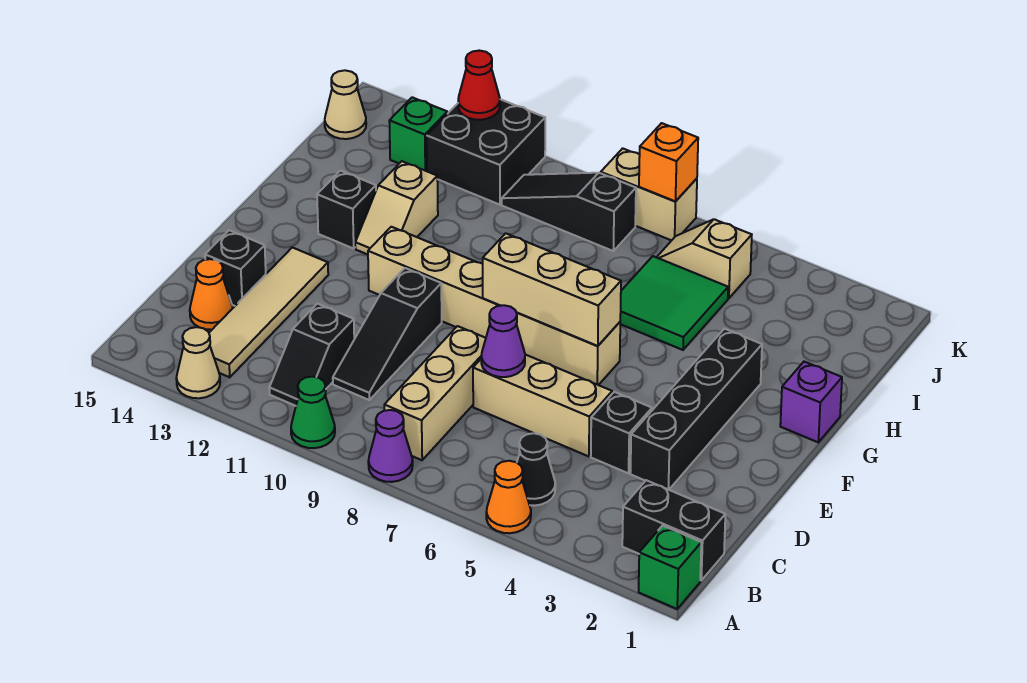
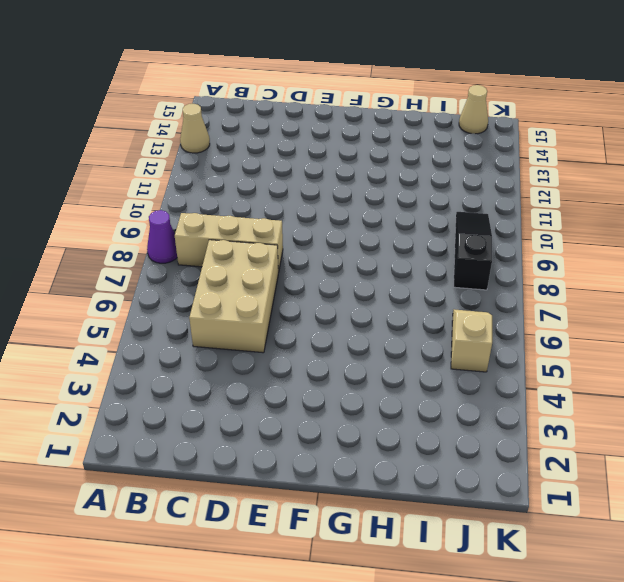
tan 2x3 brick [189,240,278,353] -> tan 1x3 brick [473,355,612,456]
none -> green 1x1 brick [639,526,701,609]
none -> orange 1x1 cone [486,461,531,533]
none -> green 1x1 cone [291,377,335,448]
none -> black 1x2 brick [622,480,725,580]

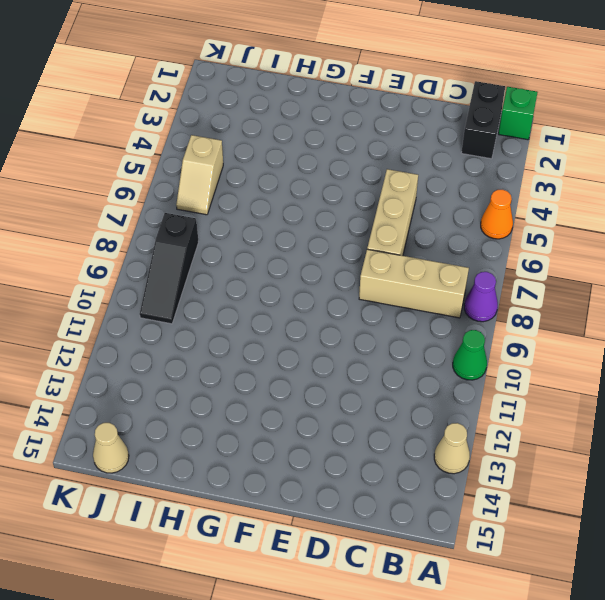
none -> black 1x1 cone [517,433,555,506]
none -> black 1x2 slope [269,304,354,406]
none -> tan 1x4 tile [209,247,328,377]
none -> black 1x3 slope [333,268,442,400]

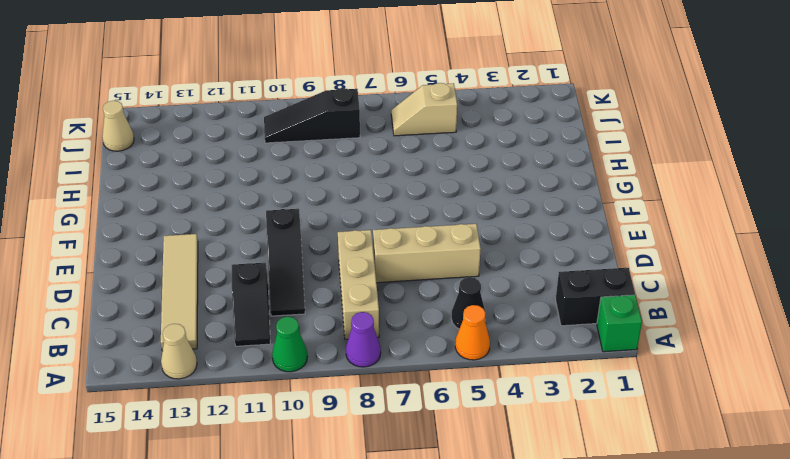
none -> orange 1x1 cone [190,259,233,330]
none -> black 1x4 brick [630,329,762,490]
none -> black 1x1 brick [591,392,652,473]
none -> black 1x1 brick [205,230,266,306]

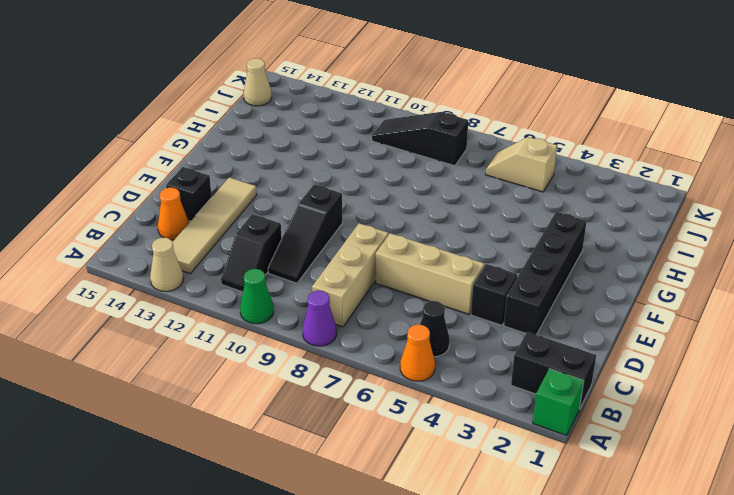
none -> tan 1x6 brick [368,227,620,385]
none -> purple 1x1 brick [780,362,842,442]
none -> tan 1x2 slope [355,161,438,254]
none -> black 1x1 brick [317,171,376,249]

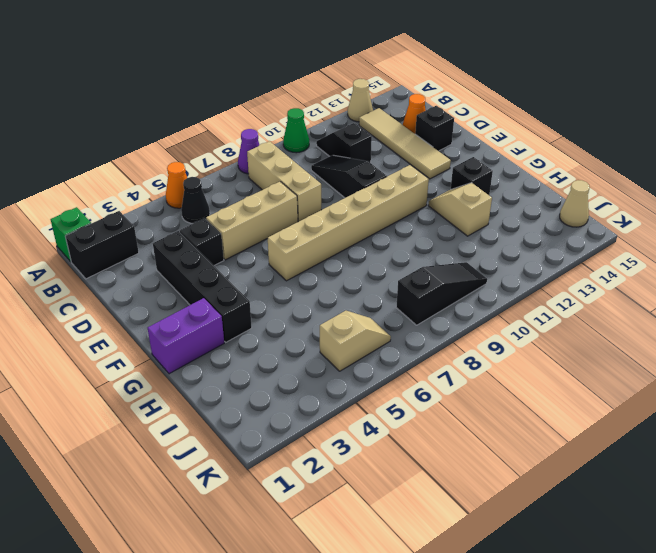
purple 1x2 brick [148,298,224,374] -> purple 1x1 brick [780,362,842,442]
none -> green 2x2 tile [620,256,728,350]
none -> black 2x2 brick [427,99,545,205]
none -> green 1x1 brick [389,97,447,171]
none -> tan 1x2 brick [601,148,697,241]

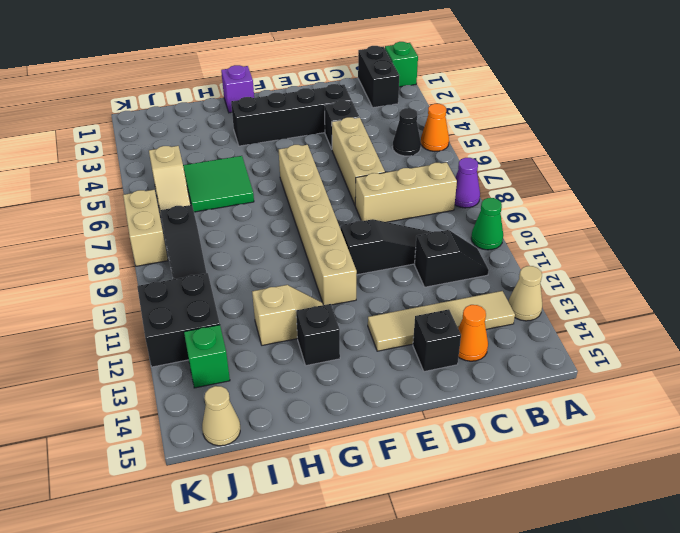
none -> purple 1x1 cone [481,305,525,377]
none -> tan 1x3 brick [483,233,621,346]
none -> orange 1x1 brick [639,123,698,201]
none -> red 1x1 cone [458,51,500,120]

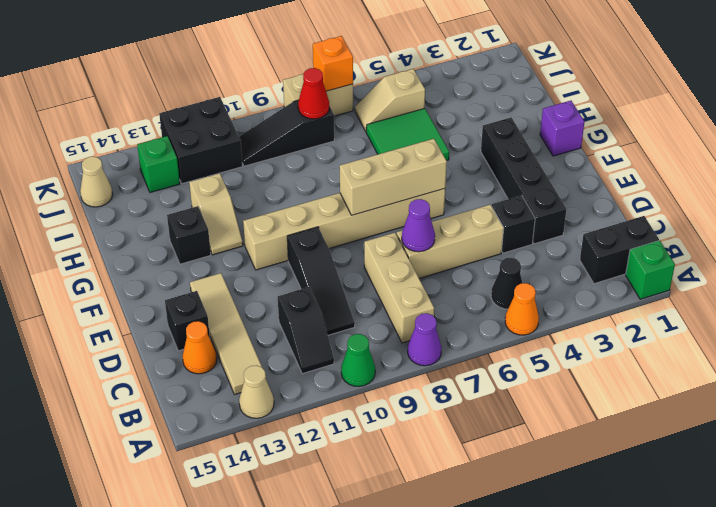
red 1x1 cone [298,68,329,119] -> red 1x1 cone moved to [458,51,500,120]

